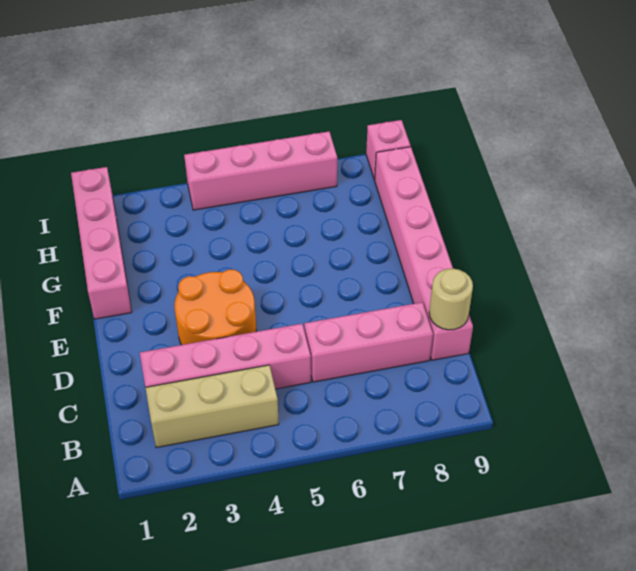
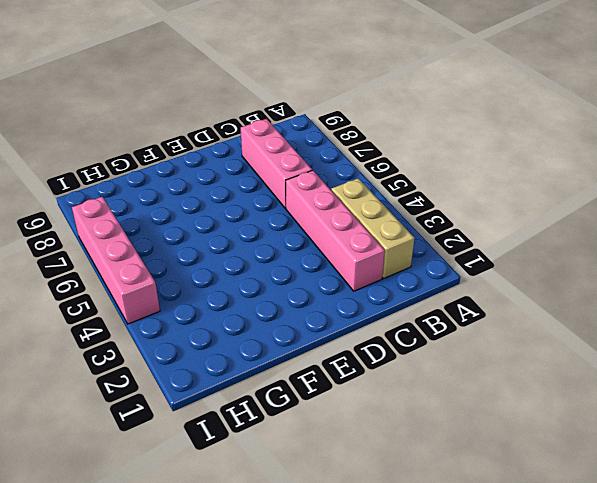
none -> pink 1x6 brick [375,147,473,360]
none -> orange 2x2 round brick [174,270,256,345]

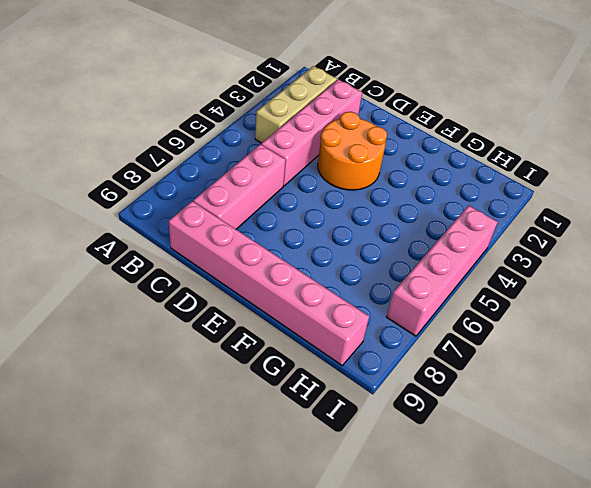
none -> pink 1x4 brick [71,167,132,319]
none -> pink 1x1 brick [366,120,411,180]

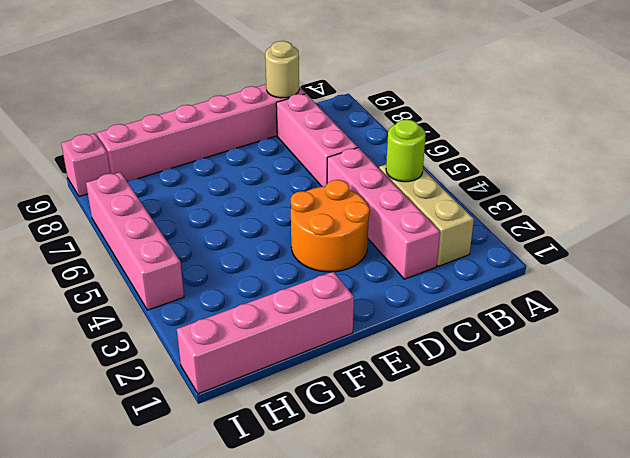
lime 1x1 round brick [386,120,426,182] -> none

